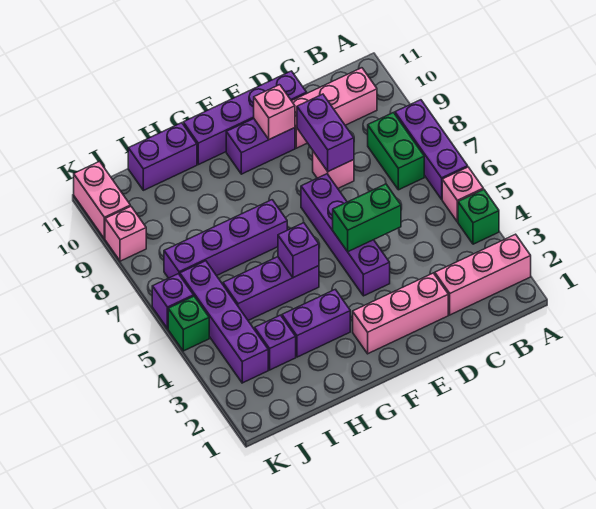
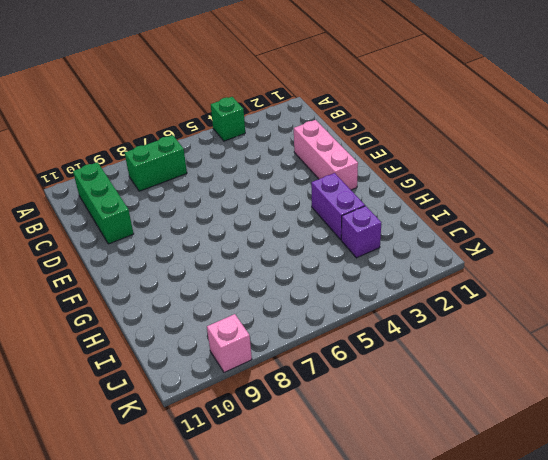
green 1x3 brick [73,162,134,244] -> pink 1x3 brick [292,68,377,148]
none -> pink 1x3 brick [435,234,531,315]
none -> pink 1x1 brick [442,167,483,222]
none -> purple 1x3 brick [395,100,468,199]

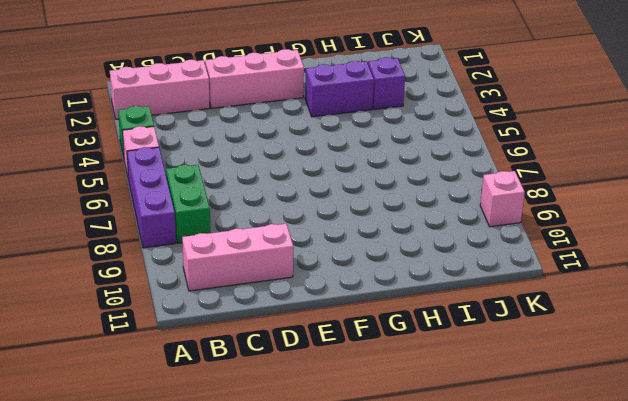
none -> pink 1x1 brick [313,152,354,188]
none -> purple 1x4 brick [183,71,307,165]
none -> purple 1x4 brick [301,174,390,296]

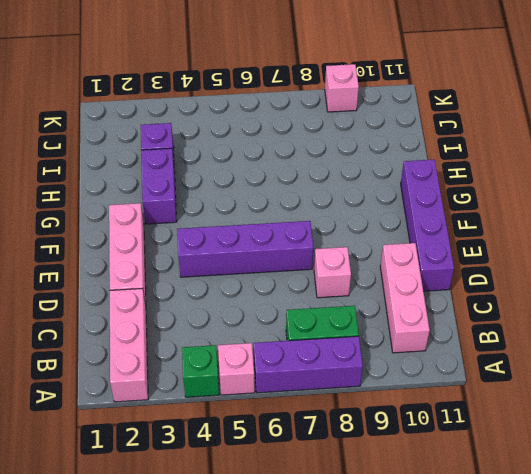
none -> purple 1x2 brick [226,119,295,174]
none -> purple 1x3 brick [223,257,319,320]
none -> purple 1x4 brick [164,200,287,278]

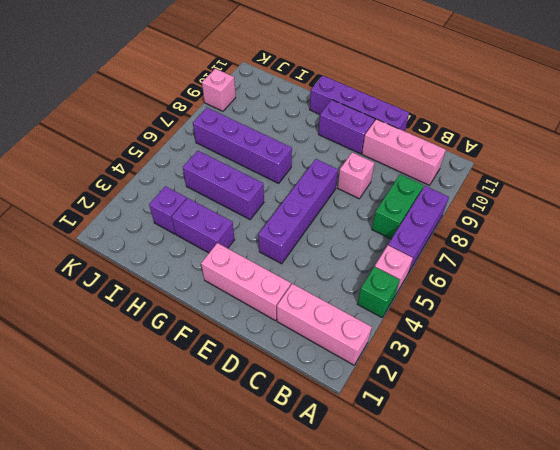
none -> purple 1x2 brick [128,123,197,190]
none -> purple 1x4 brick [180,261,268,383]
none -> green 1x1 brick [168,296,209,351]

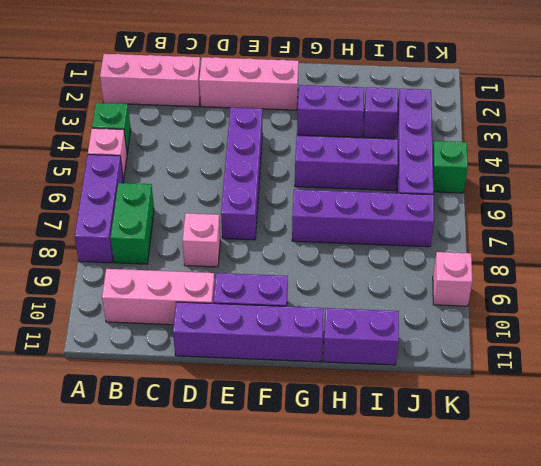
none -> purple 1x1 brick [152,274,194,329]
none -> pink 1x2 brick [74,161,130,239]
none -> green 1x2 brick [333,184,401,252]

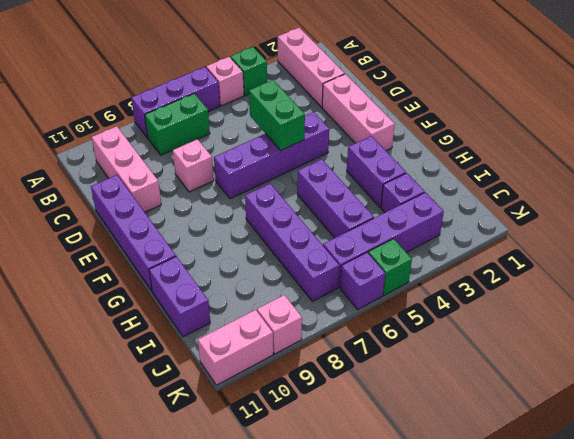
none -> purple 1x2 brick [226,119,295,174]
none -> purple 1x2 brick [297,94,354,171]
none -> pink 1x1 brick [254,85,295,139]

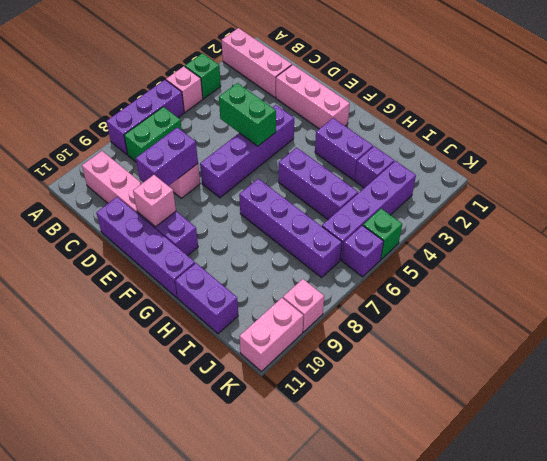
none -> purple 1x1 brick [278,223,319,278]

